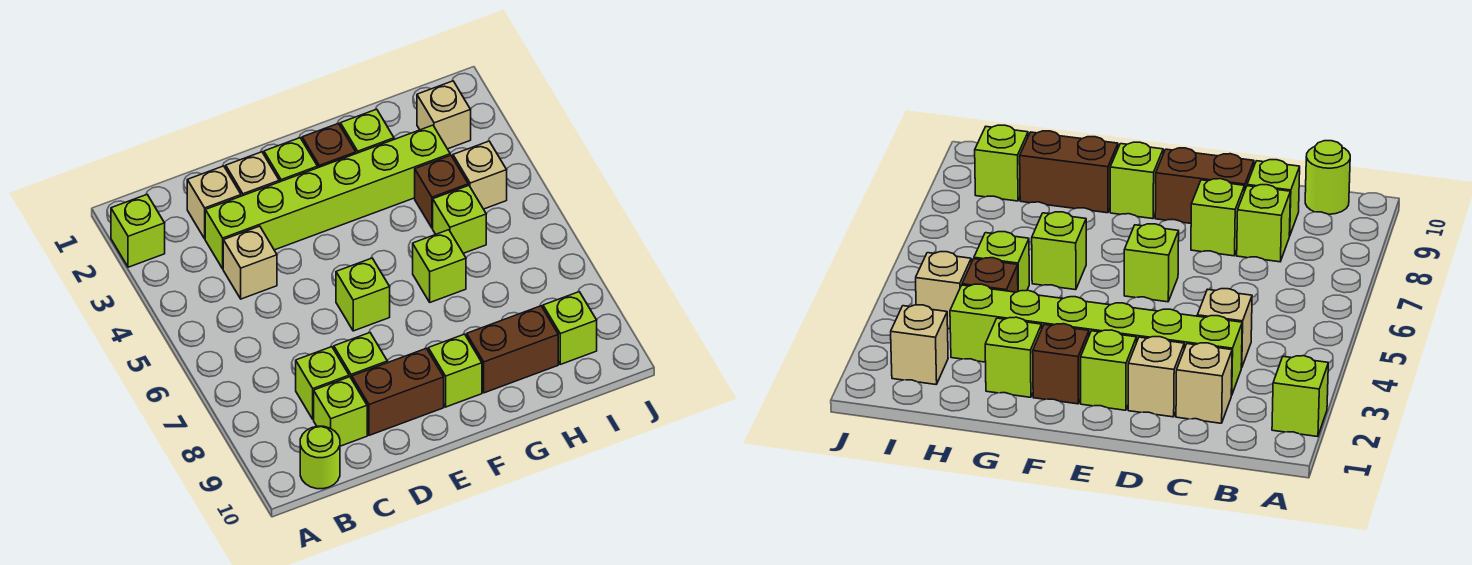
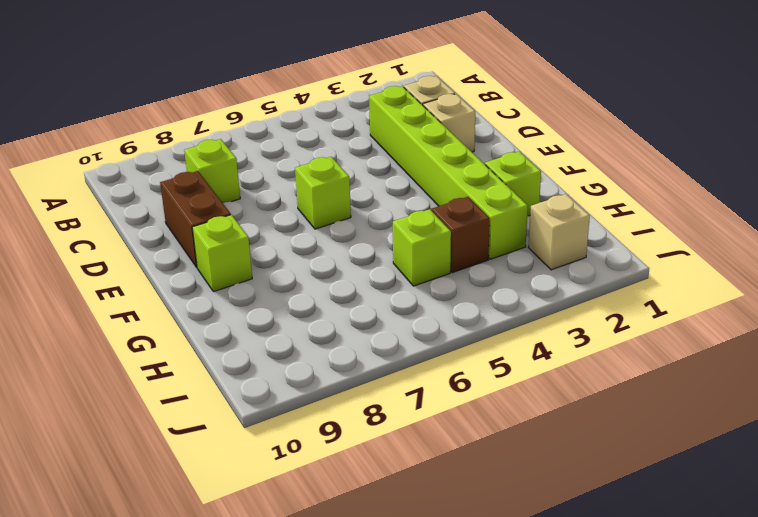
none -> lime 1x1 brick [111,195,165,267]
none -> lime 1x1 round brick [300,426,340,489]
none -> tan 1x1 brick [223,226,277,299]

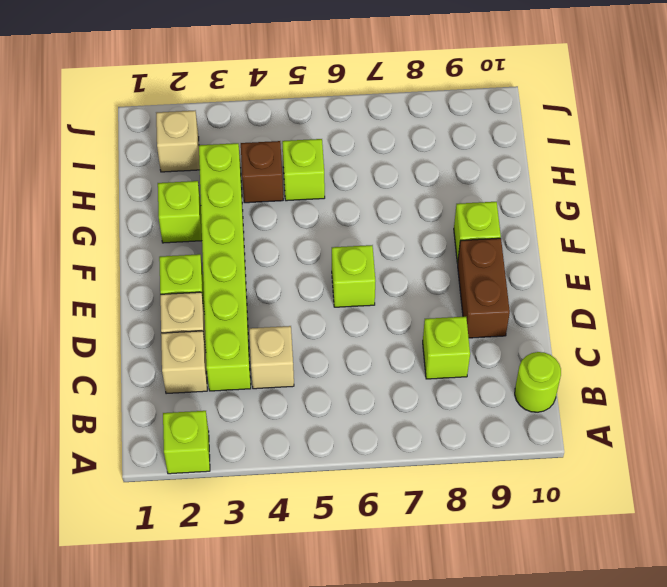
none -> lime 1x1 brick [314,377,367,446]
none -> lime 1x1 brick [334,333,387,379]
none -> brown 1x1 brick [302,124,356,168]

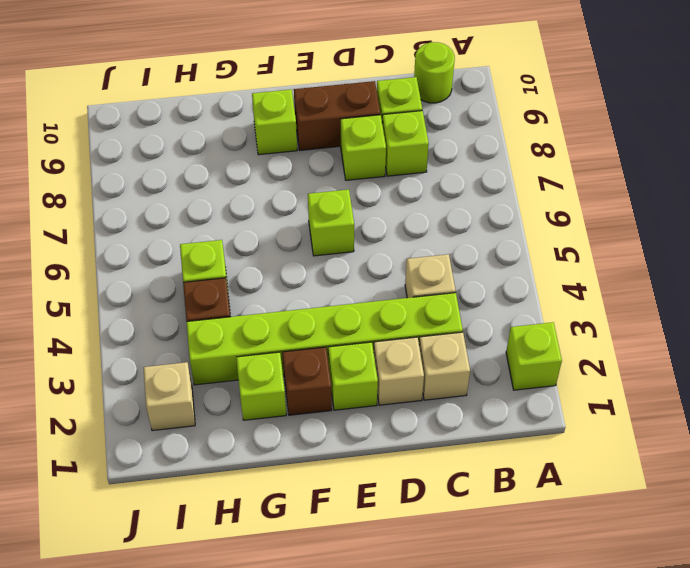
none -> lime 1x1 brick [413,230,466,302]
none -> brown 1x2 brick [467,306,558,393]
none -> tan 1x1 brick [453,141,507,209]

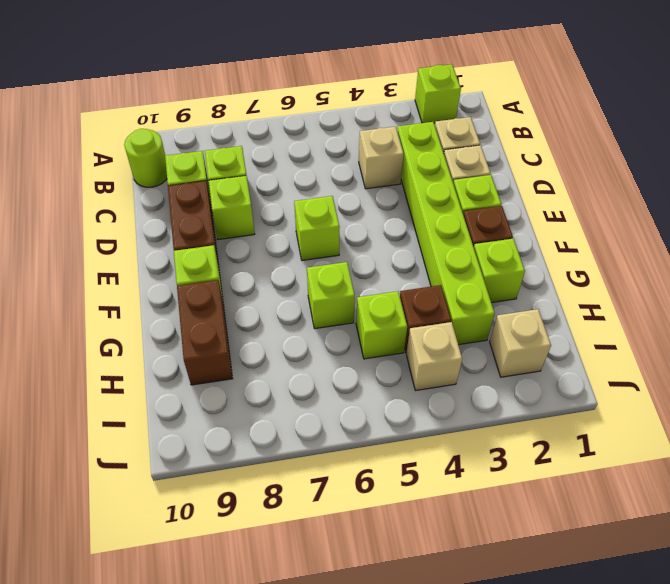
none -> lime 1x1 brick [543,292,597,364]

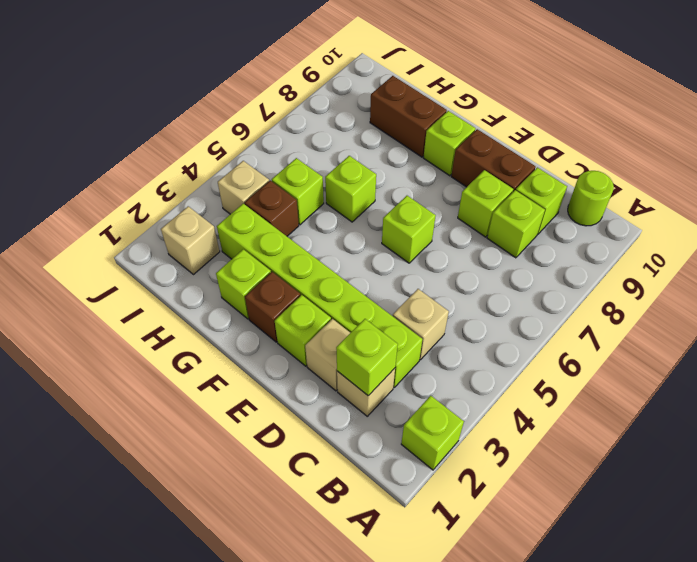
lime 1x1 brick [336,319,398,396] -> lime 1x1 brick moved to [543,292,597,364]

